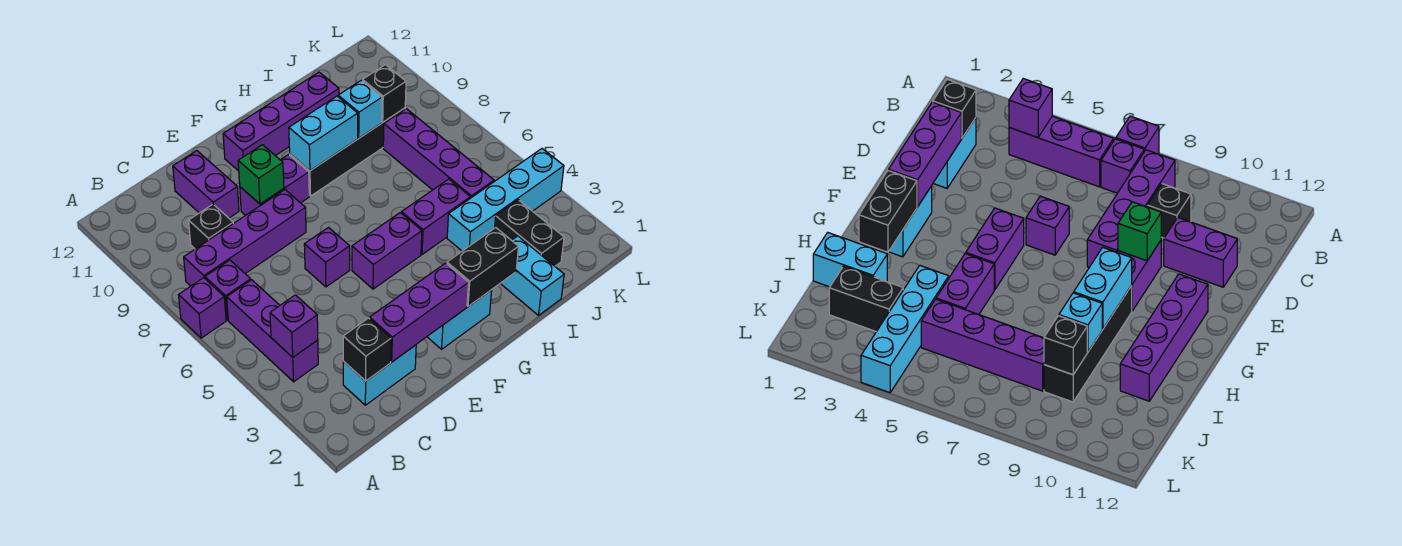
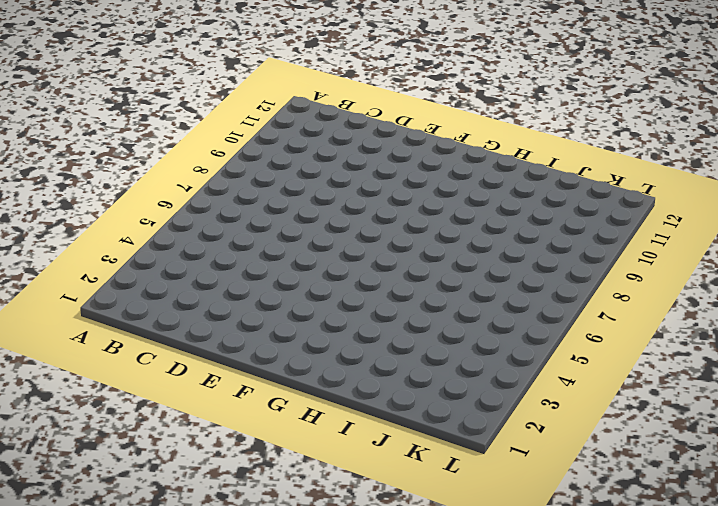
none -> purple 1x1 brick [179,278,226,338]
none -> purple 1x3 brick [227,280,318,382]
none -> purple 1x1 brick [205,260,251,320]

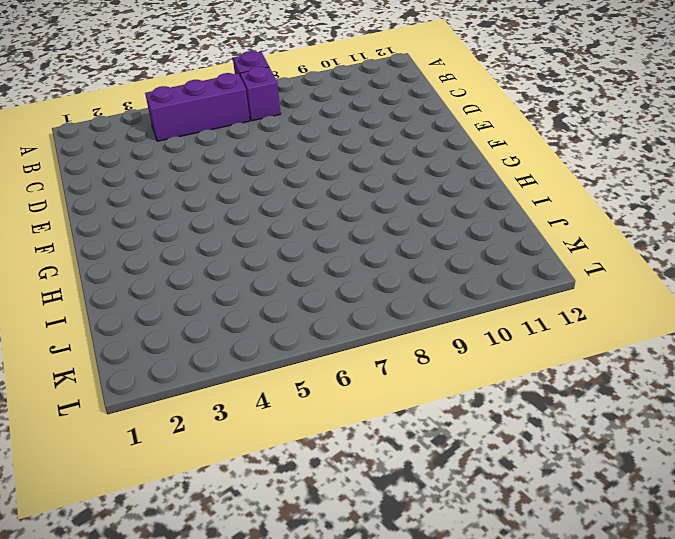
none -> purple 1x4 brick [184,190,306,286]
none -> cyan 1x2 brick [343,345,416,405]
none -> black 1x1 brick [189,204,233,249]

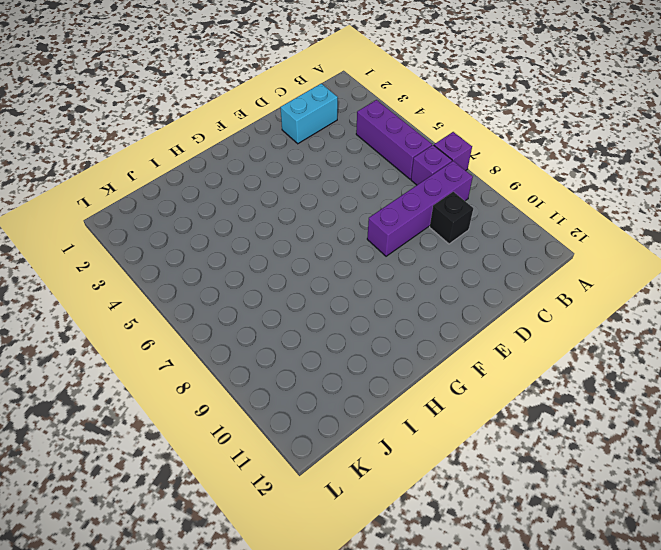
none -> purple 1x2 brick [173,151,239,218]
none -> purple 1x1 brick [304,228,350,287]
none -> purple 1x2 brick [240,155,309,215]

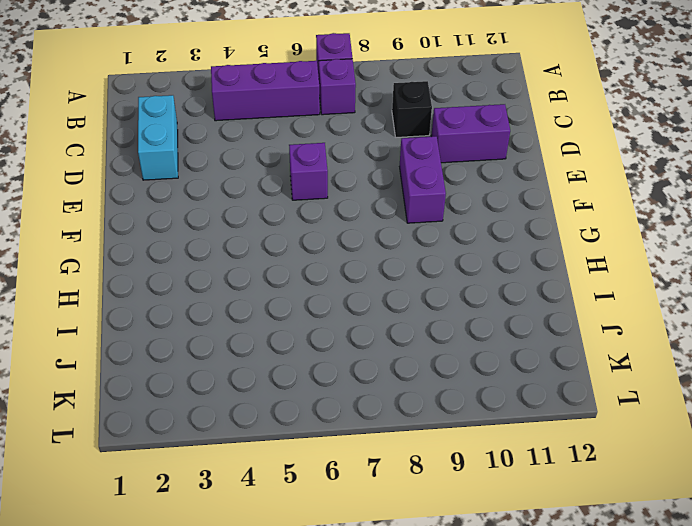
none -> purple 1x4 brick [184,190,306,286]
none -> cyan 1x2 brick [427,290,492,349]
none -> purple 1x2 brick [352,213,422,289]

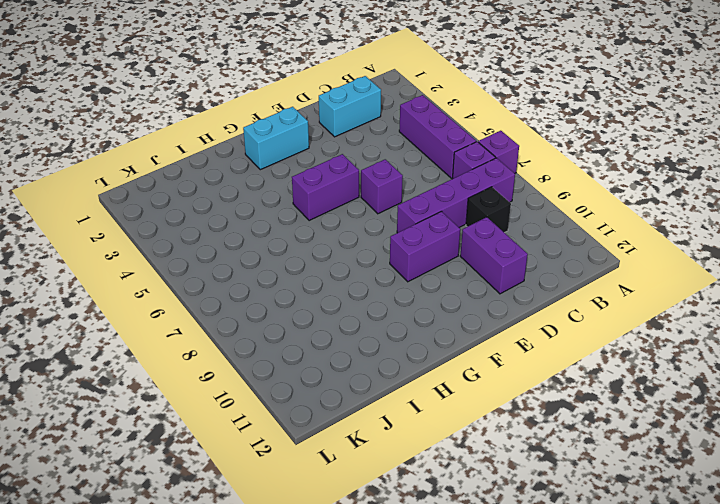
none -> purple 1x4 brick [223,72,339,171]
none -> black 1x4 brick [290,108,405,196]
none -> purple 1x2 brick [402,179,470,254]

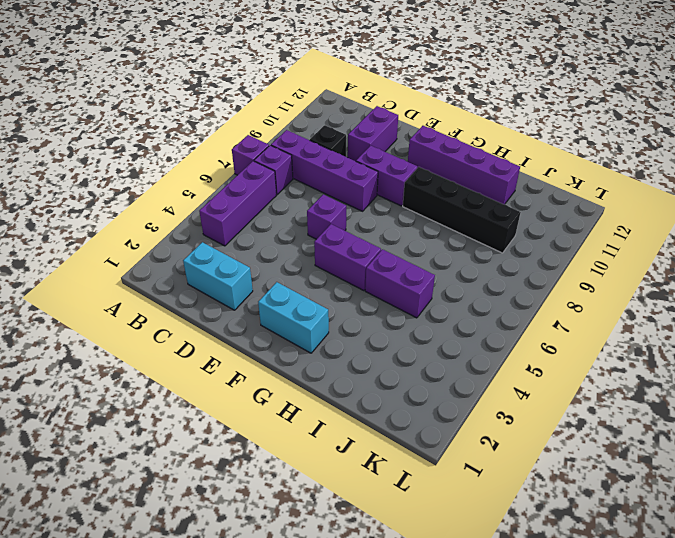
none -> cyan 1x2 brick [500,236,564,315]
none -> cyan 1x4 brick [447,149,564,251]
none -> black 1x2 brick [495,200,564,266]

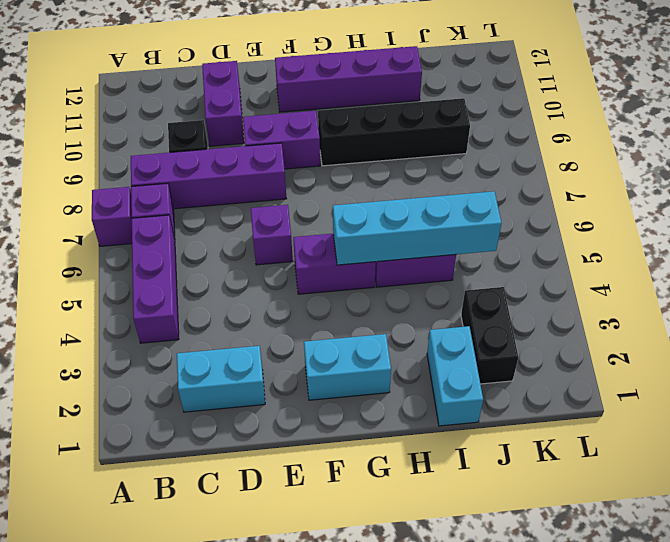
cyan 1x4 brick [333,191,501,265] -> cyan 1x4 brick moved to [447,149,564,251]
none -> purple 1x4 brick [383,109,494,198]
none -> purple 1x1 brick [270,295,318,357]
none -> black 1x1 brick [343,318,391,381]

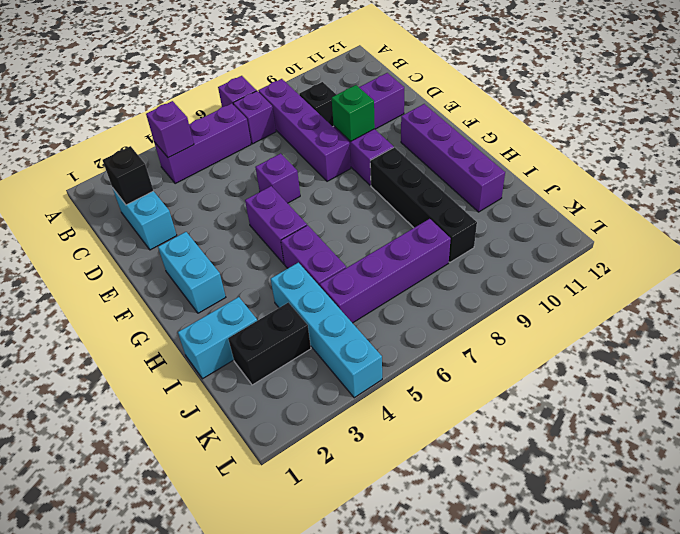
none -> purple 1x3 brick [370,263,469,362]
none -> black 1x2 brick [447,228,518,306]
none -> cyan 1x2 brick [289,96,358,171]

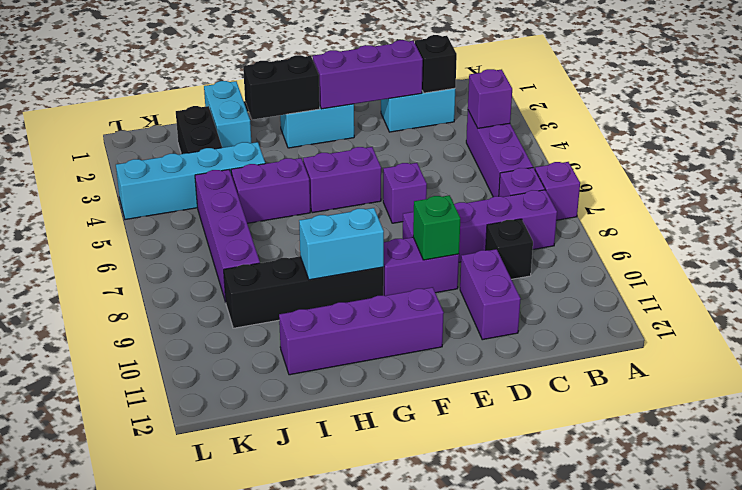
none -> cyan 1x1 brick [338,80,382,138]
none -> black 1x1 brick [363,65,406,122]

